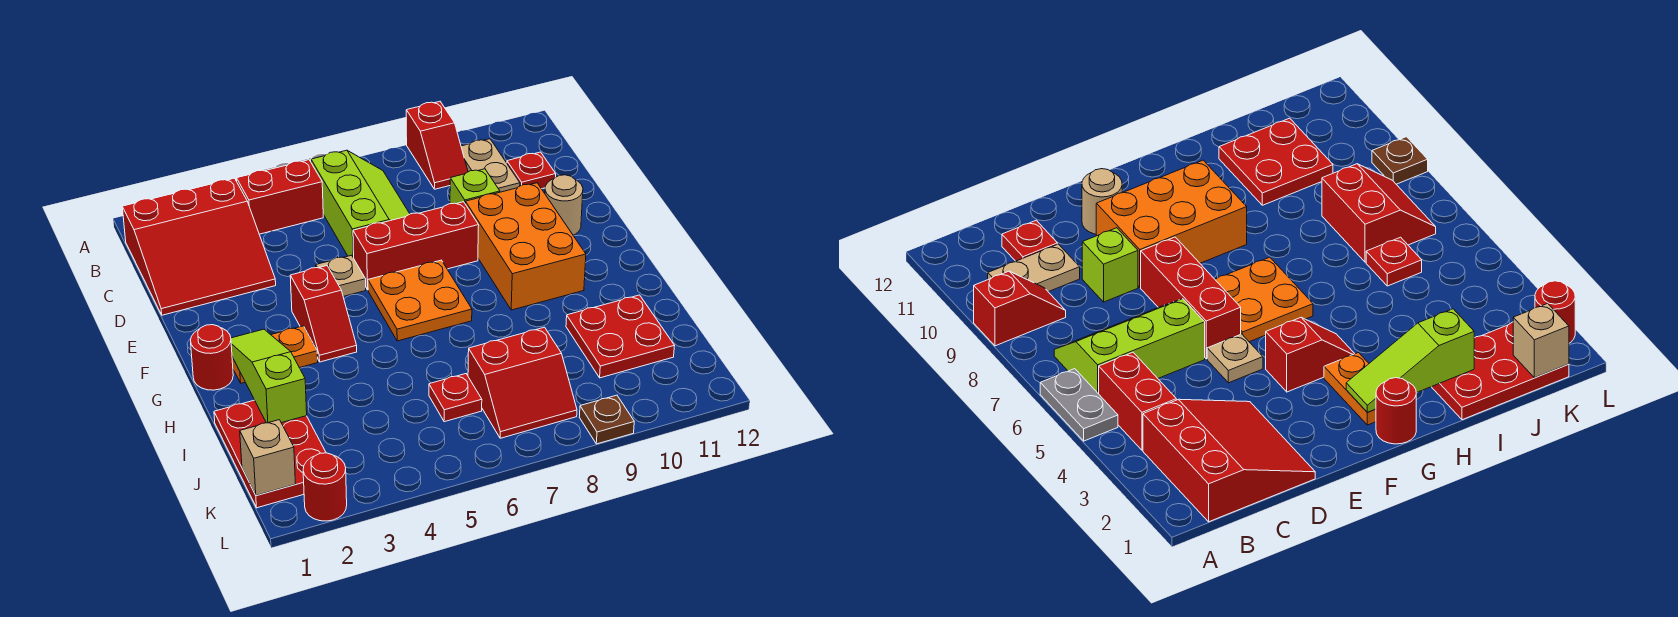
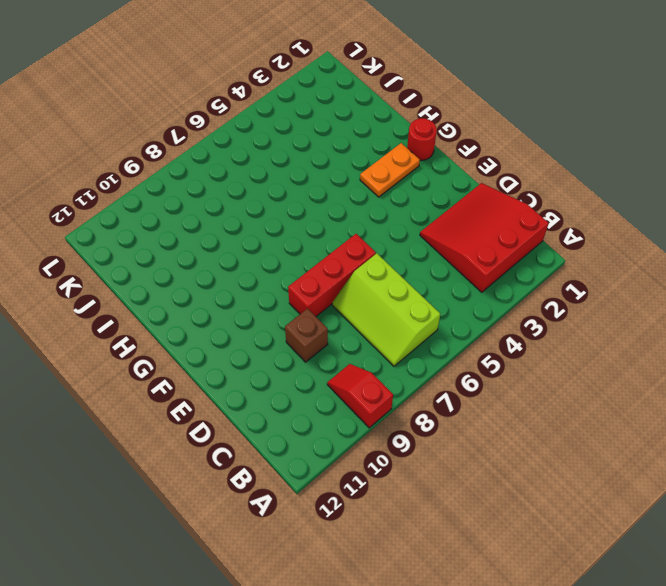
brown 1x1 brick [285,308,328,362] -> lime 1x1 brick [450,169,500,204]
none -> grey 1x2 plate [1040,369,1118,441]
none -> red 1x2 brick [237,160,323,234]
none -> tan 1x2 plate [461,139,520,192]

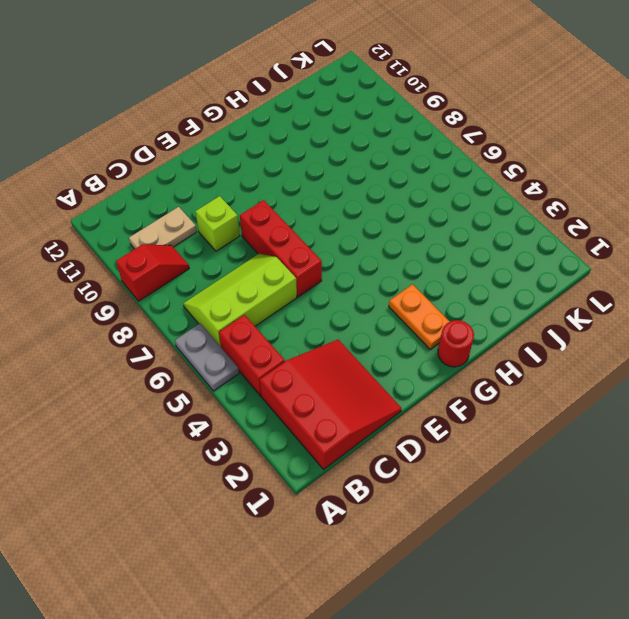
none -> red 1x1 plate [507,152,556,189]
none -> tan 1x1 plate [316,255,366,296]
none -> orange 2x3 brick [465,183,586,310]

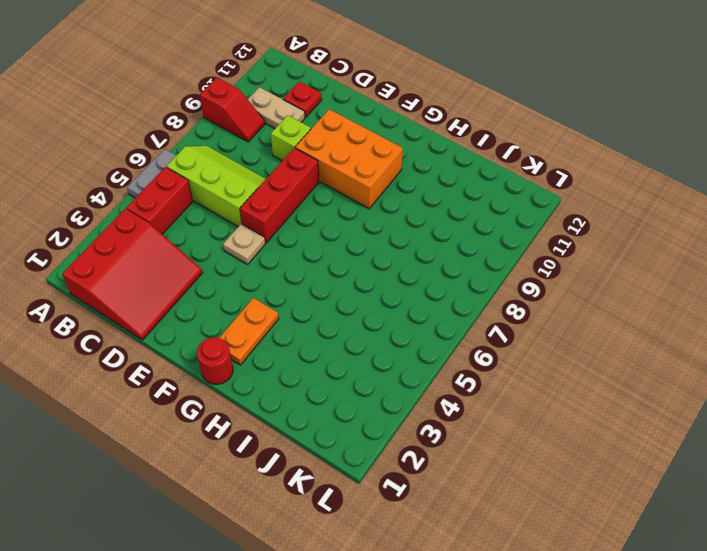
none -> tan 1x1 round brick [545,175,583,235]
none -> red 1x2 slope [290,266,357,362]
none -> orange 2x2 plate [368,260,472,341]

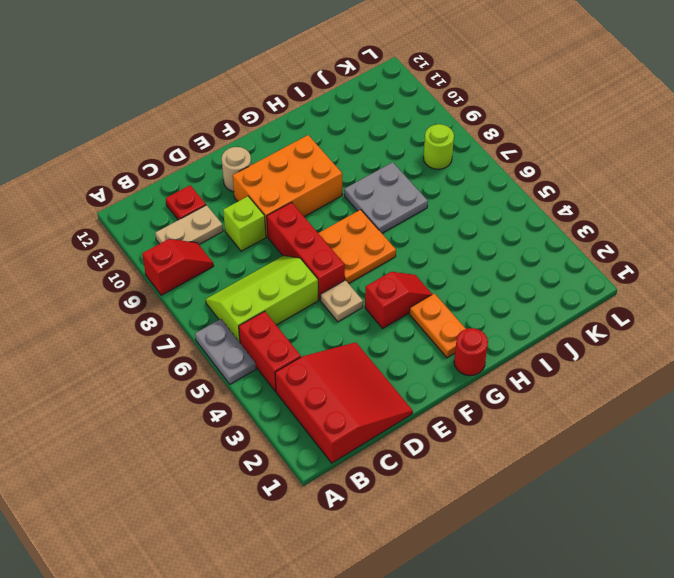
grey 2x2 plate [344,162,428,233] -> none
lime 1x1 round brick [424,124,454,169] -> red 2x2 slope [468,327,577,438]
none -> red 2x3 plate [214,400,326,508]
none -> red 2x2 plate [566,295,675,378]
none -> red 1x1 plate [429,374,482,422]

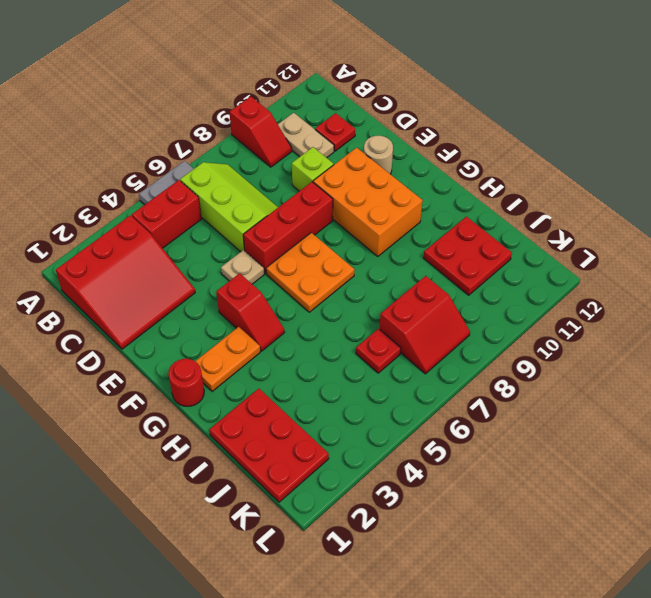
none -> red 1x1 round brick [303,453,347,521]
none -> brown 1x1 plate [579,395,634,444]
none -> lime 1x3 slope [231,329,307,423]

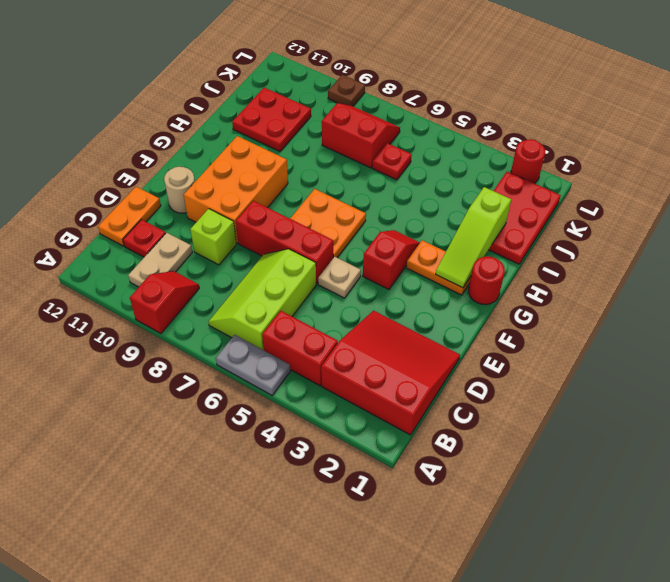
orange 1x2 plate [98,187,161,246] -> none
none -> tan 1x1 brick [240,420,295,496]

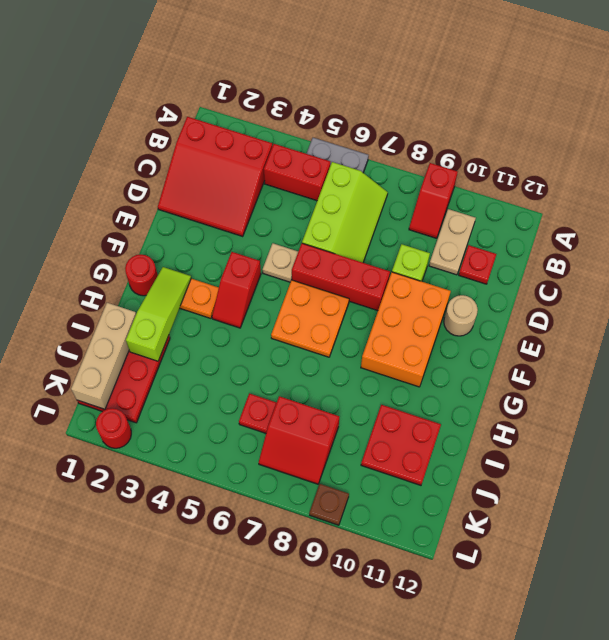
tan 1x3 brick [71,303,136,409] -> tan 1x1 brick [240,420,295,496]

